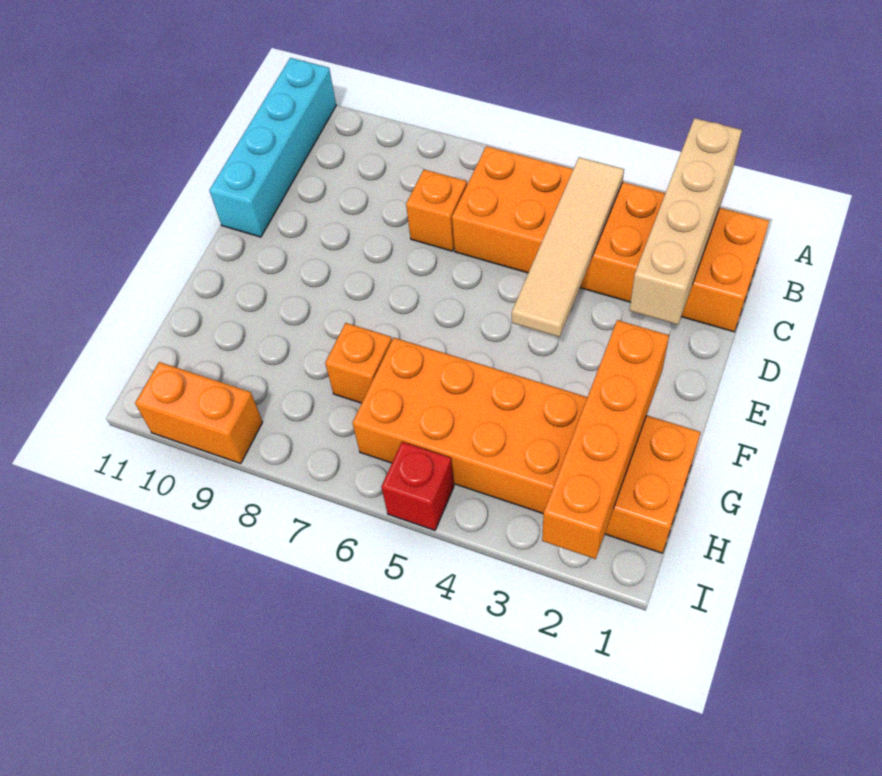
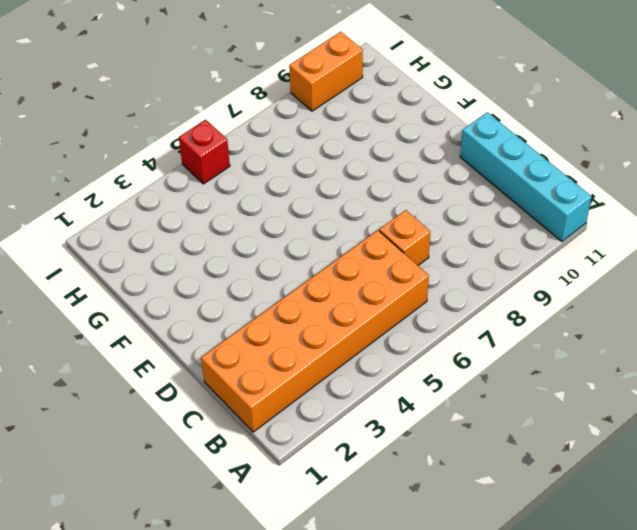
none -> orange 2x6 brick [352,338,701,553]
none -> orange 1x1 brick [325,323,392,403]

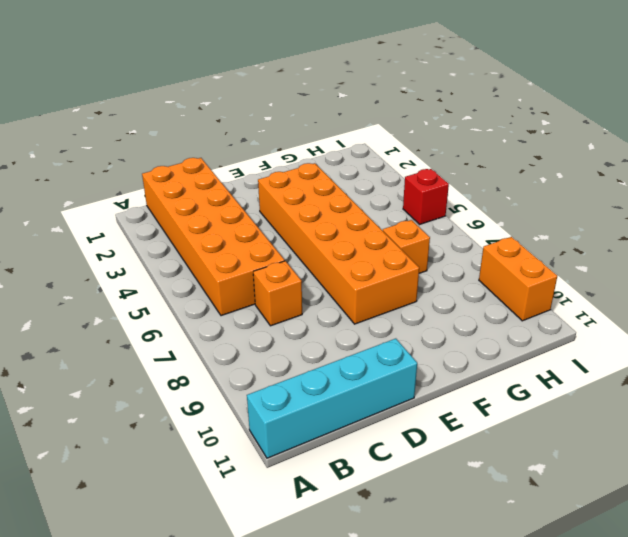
orange 2x6 brick [258,163,419,324] -> orange 2x6 brick moved to [352,338,701,553]
none -> tan 1x4 brick [629,118,742,325]
none -> tan 1x4 tile [512,157,624,337]

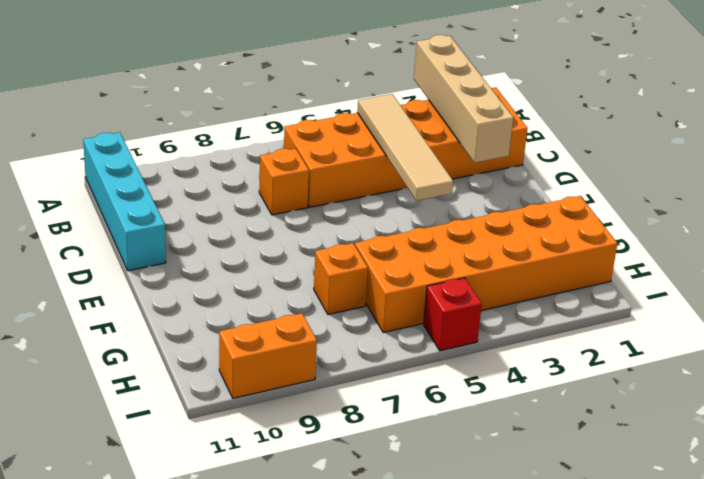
none -> orange 1x4 brick [542,320,669,559]

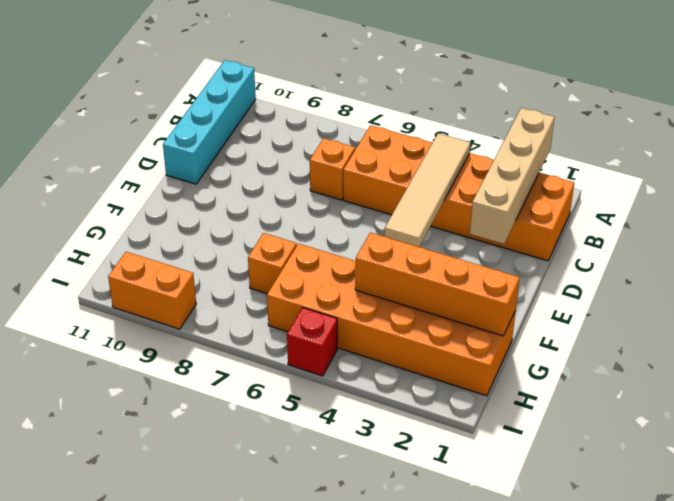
orange 1x4 brick [355,233,520,336] -> orange 1x4 brick turned to [542,320,669,559]

